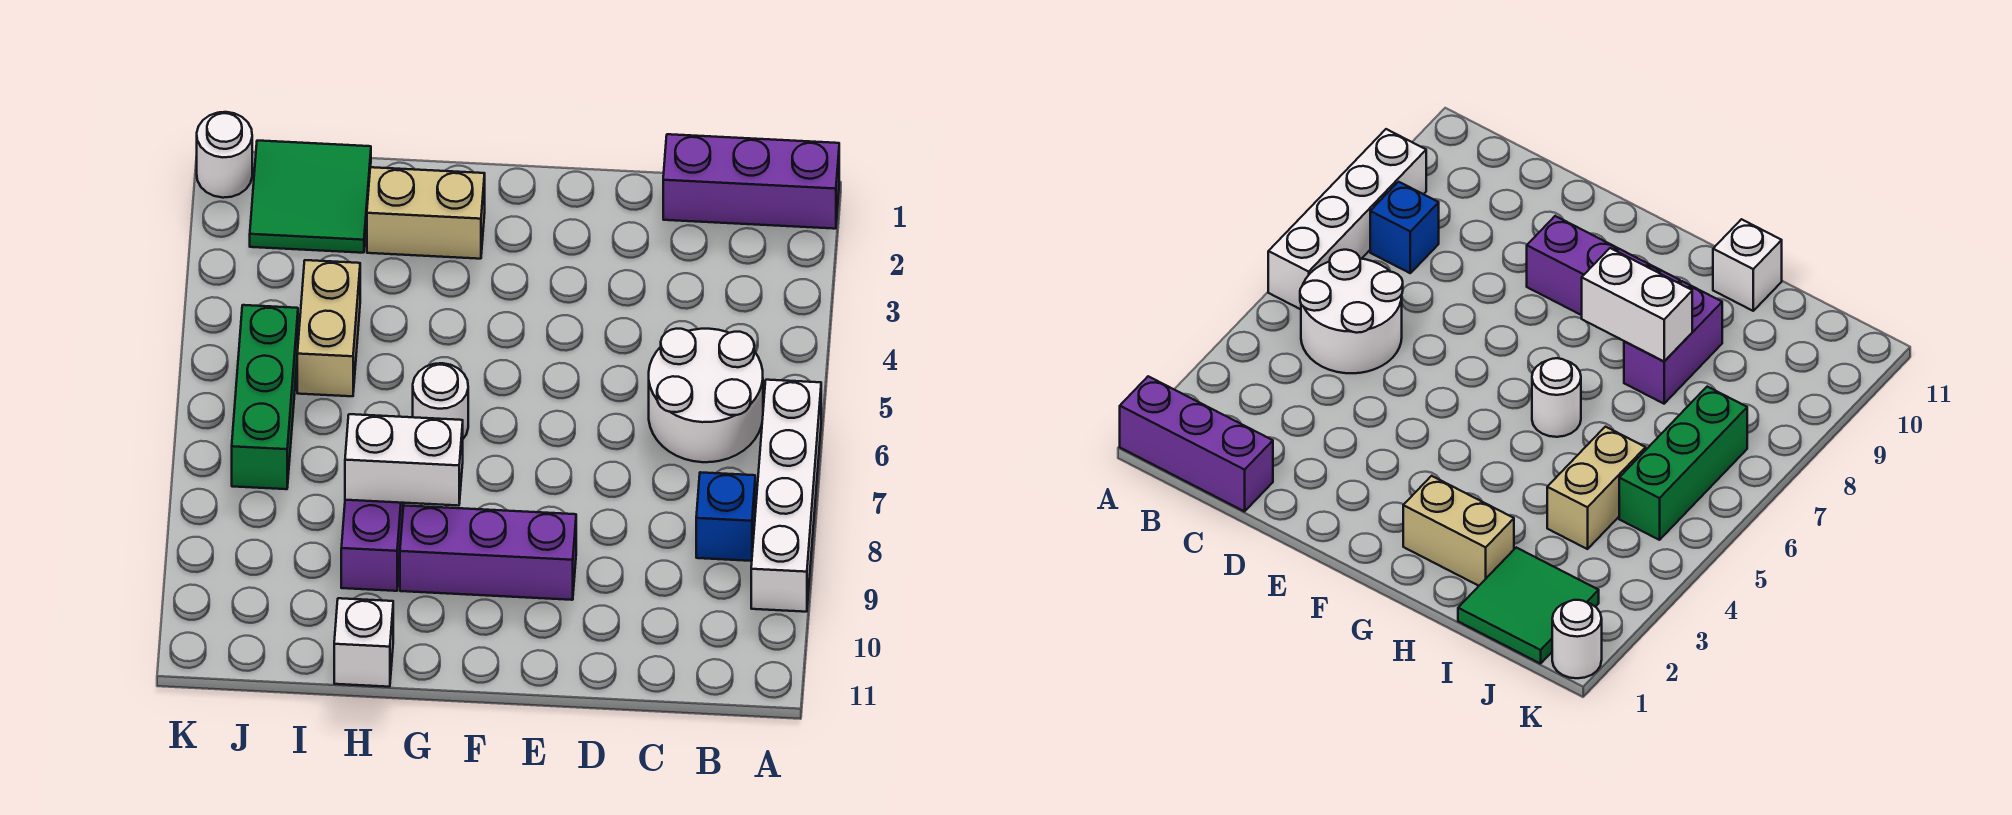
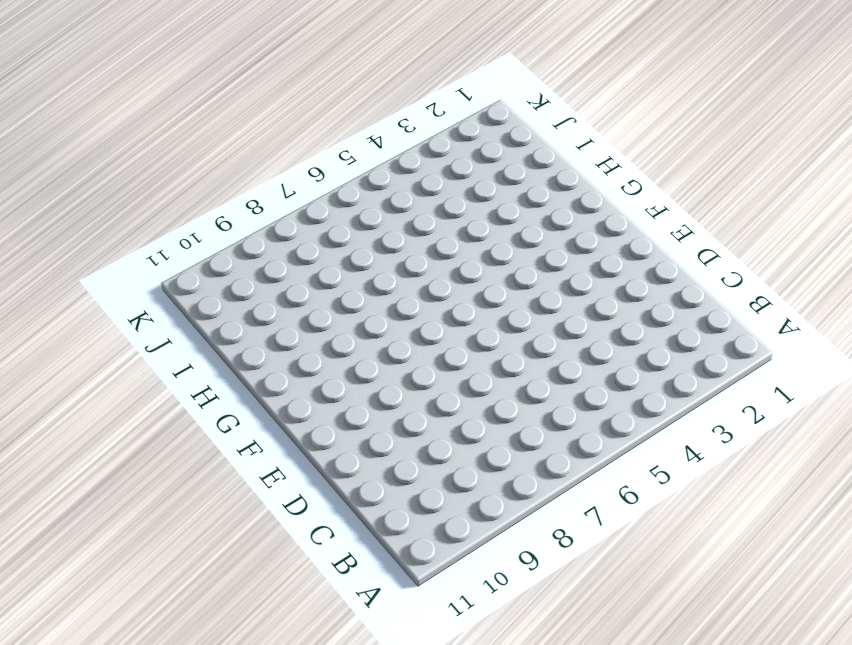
none -> purple 1x3 brick [663,134,839,229]
none -> white 1x4 brick [751,380,821,612]
none -> white 2x2 round brick [649,329,763,462]

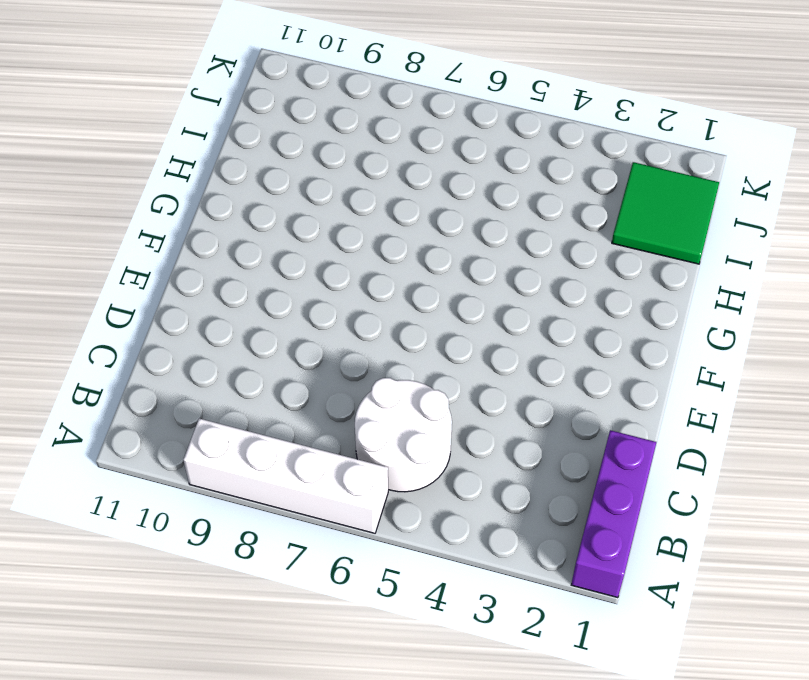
none -> blue 1x1 brick [696,472,755,561]
none -> purple 1x3 brick [400,506,576,600]
none -> tan 1x2 brick [367,167,485,259]

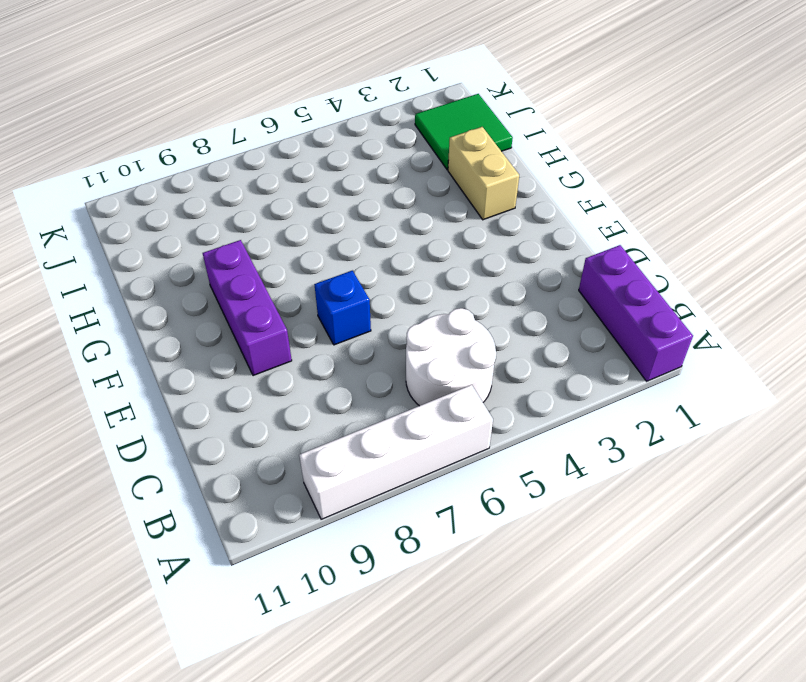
blue 1x1 brick [314,271,371,345] -> blue 1x1 brick moved to [696,472,755,561]
none -> white 1x1 round brick [413,363,468,439]
none -> purple 1x2 brick [341,500,404,591]
none -> white 1x1 brick [334,598,393,687]

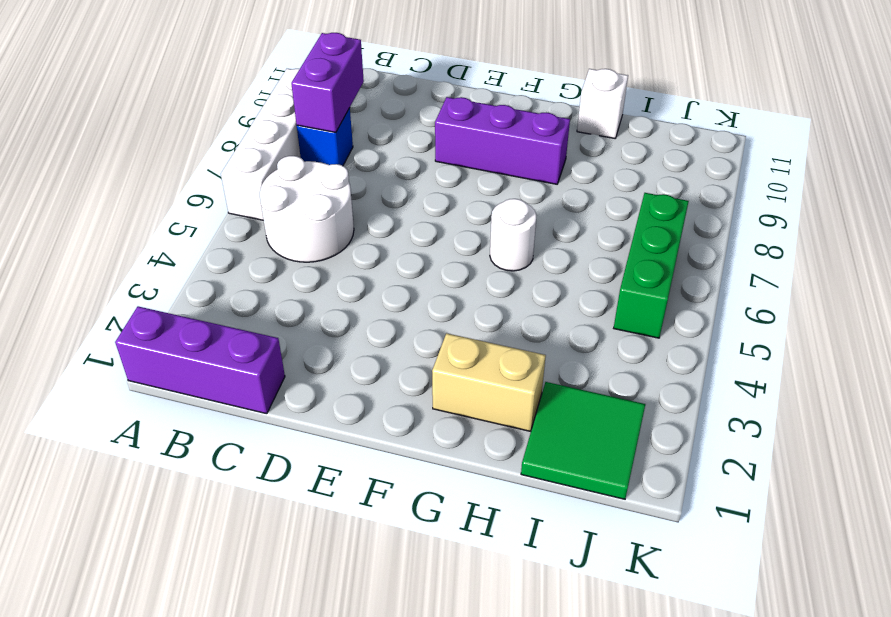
purple 1x2 brick [291,33,364,132] -> purple 1x2 brick moved to [341,500,404,591]
none -> tan 1x2 brick [297,260,360,396]
none -> white 1x1 round brick [197,112,252,198]
none -> white 1x2 brick [345,414,463,506]

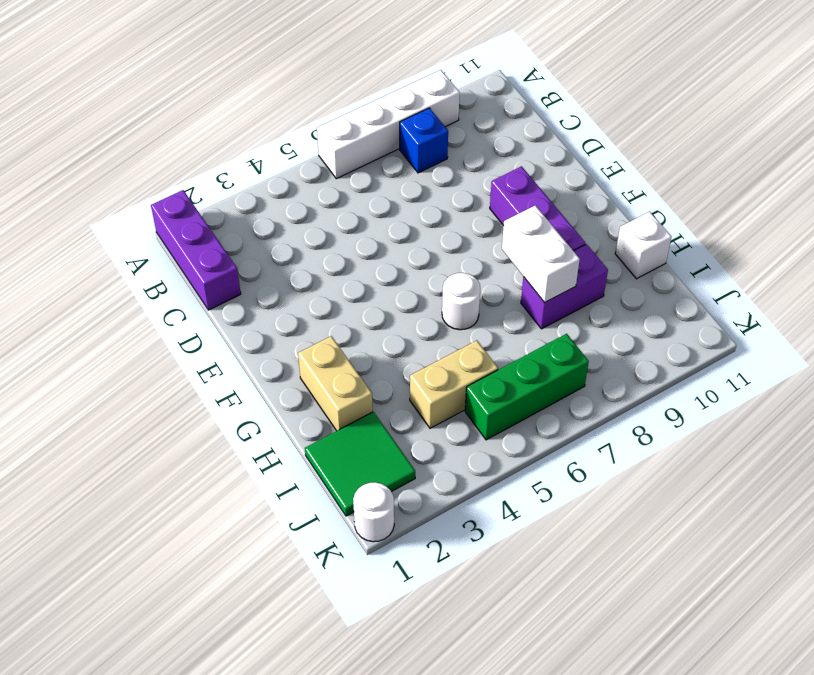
none -> white 2x2 round brick [649,329,763,462]

